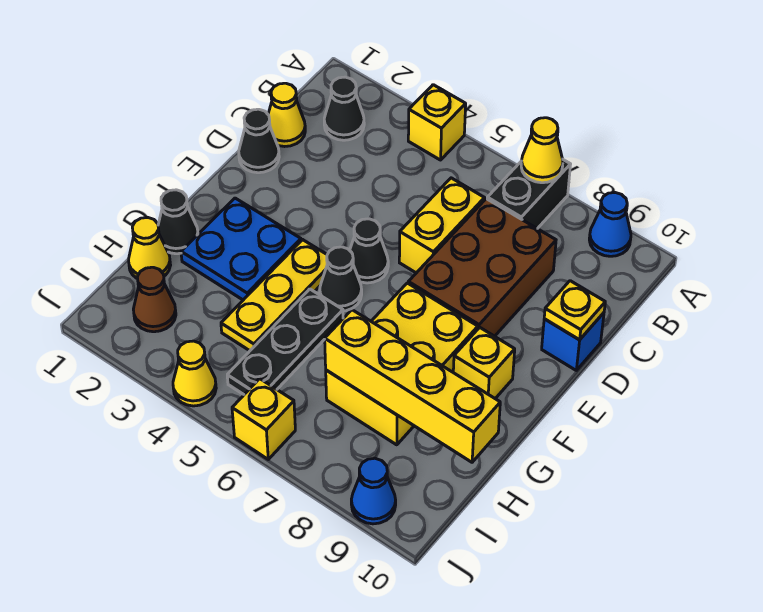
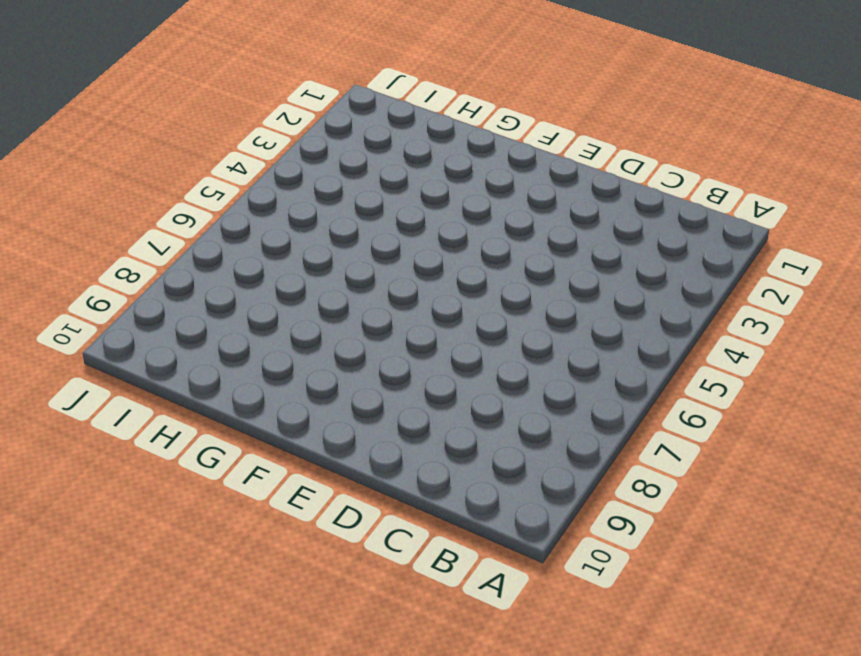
none -> yellow 1x1 brick [408,85,466,160]
none -> black 1x2 brick [487,160,571,229]
none -> blue 1x1 cone [589,193,631,256]

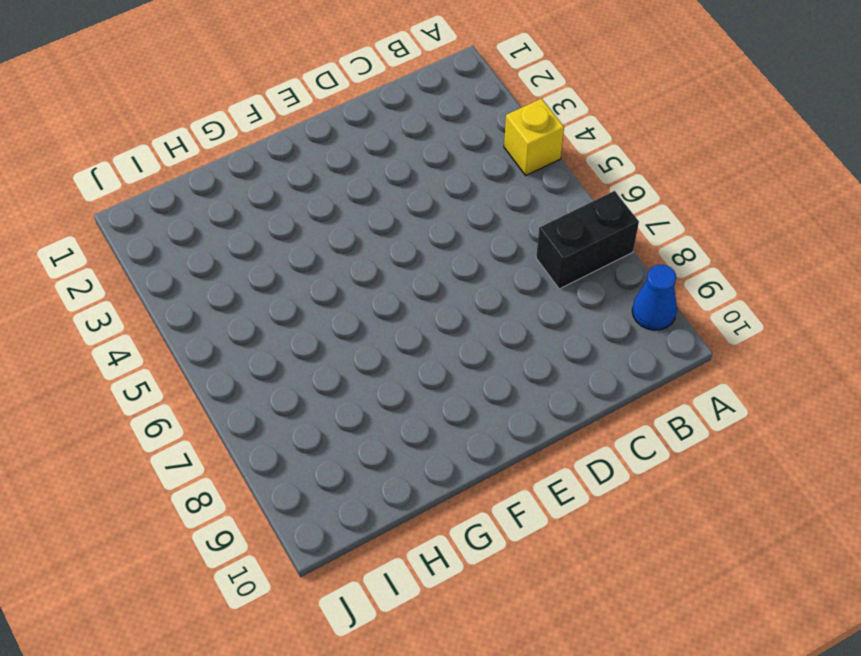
none -> black 1x1 cone [324,77,364,140]
none -> yellow 1x1 cone [268,83,305,147]
none -> yellow 1x2 brick [399,178,484,273]

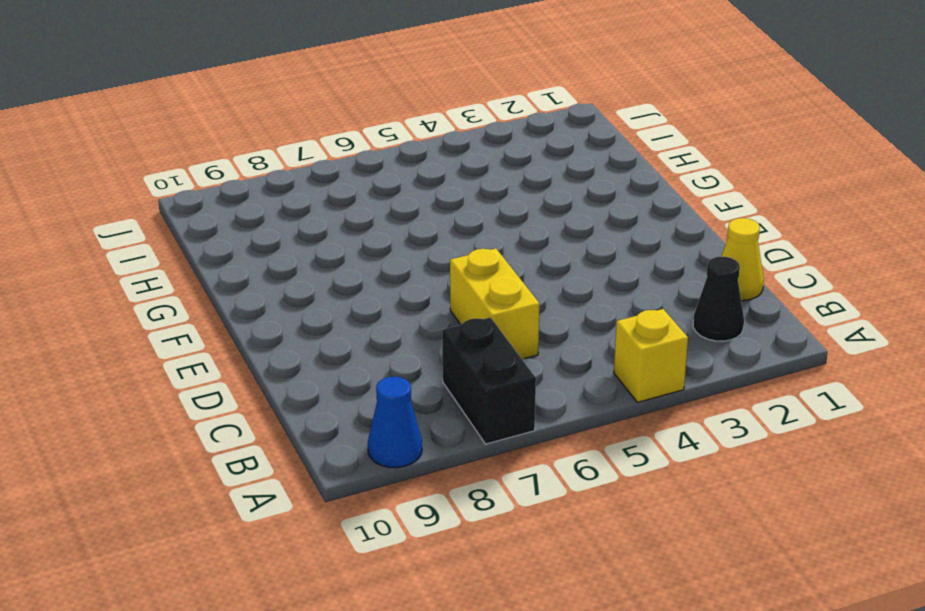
none -> brown 2x3 brick [408,199,556,336]
none -> black 1x1 cone [239,109,279,173]
none -> blue 1x1 brick [542,313,604,370]

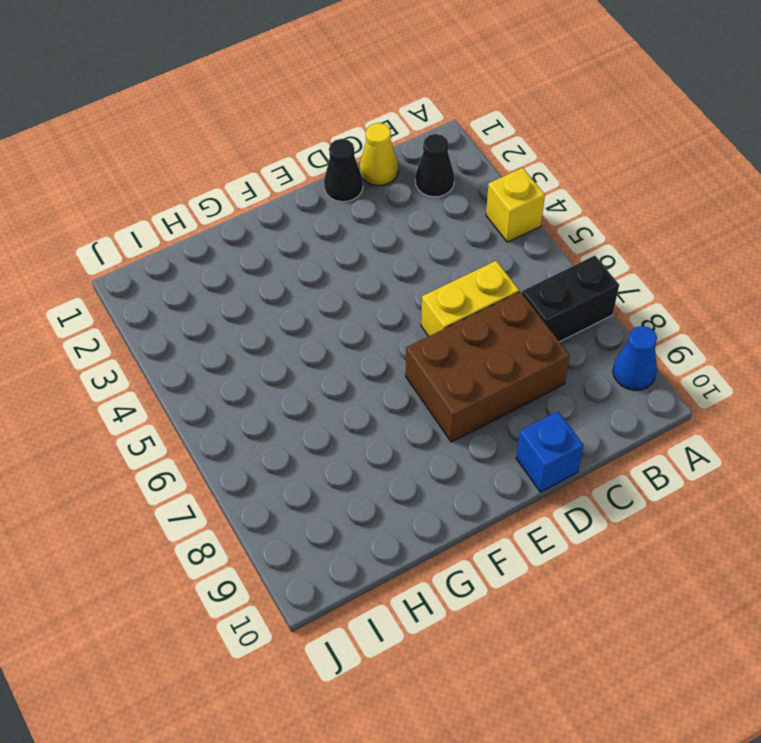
none -> black 1x1 cone [350,219,388,283]
none -> blue 2x2 plate [181,198,301,300]
none -> yellow 1x3 plate [221,240,327,351]

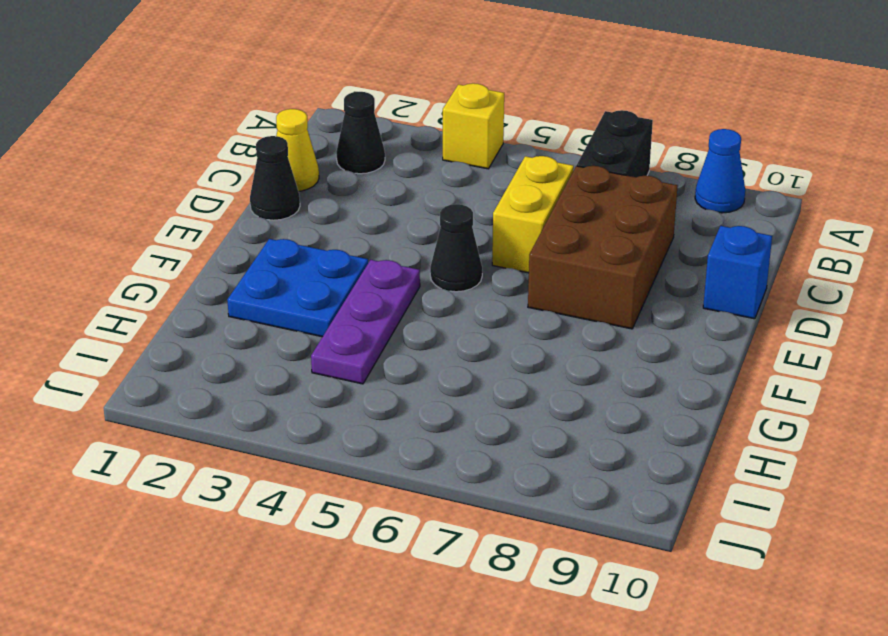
purple 1x3 plate [311,260,420,384] -> yellow 1x3 plate [221,240,327,351]
none -> black 1x1 cone [320,247,362,311]
none -> yellow 2x3 brick [326,283,478,445]
none -> yellow 1x1 brick [453,327,515,399]

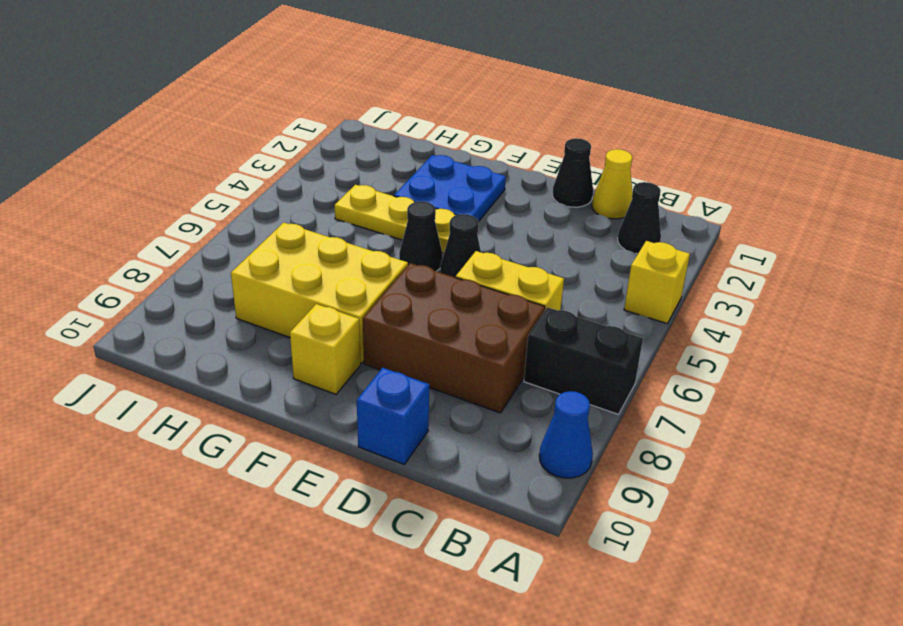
none -> black 1x1 cone [158,190,198,254]
none -> black 1x3 plate [227,289,343,394]
none -> yellow 1x1 cone [129,218,171,279]

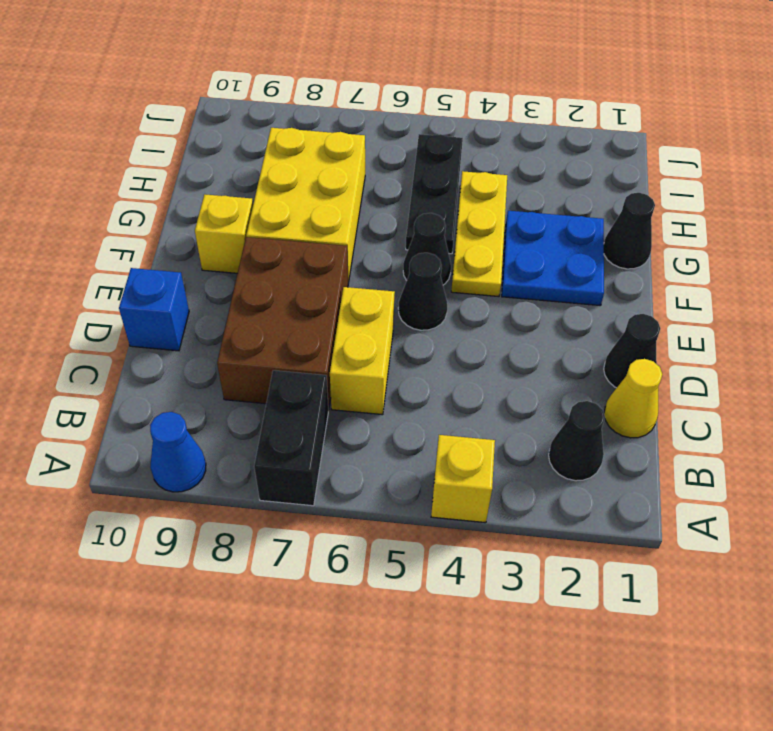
none -> yellow 1x1 cone [129,218,171,279]
none -> brown 1x1 cone [133,267,176,332]
none -> yellow 1x1 cone [173,341,216,406]

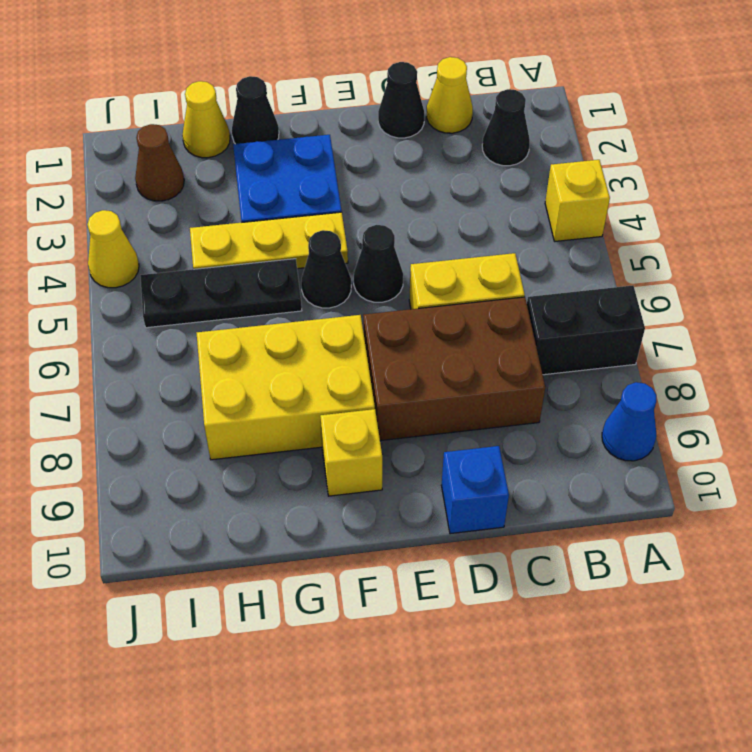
none -> yellow 1x1 brick [232,379,295,459]
none -> blue 1x1 cone [351,458,396,524]
none -> yellow 1x1 cone [521,118,563,183]

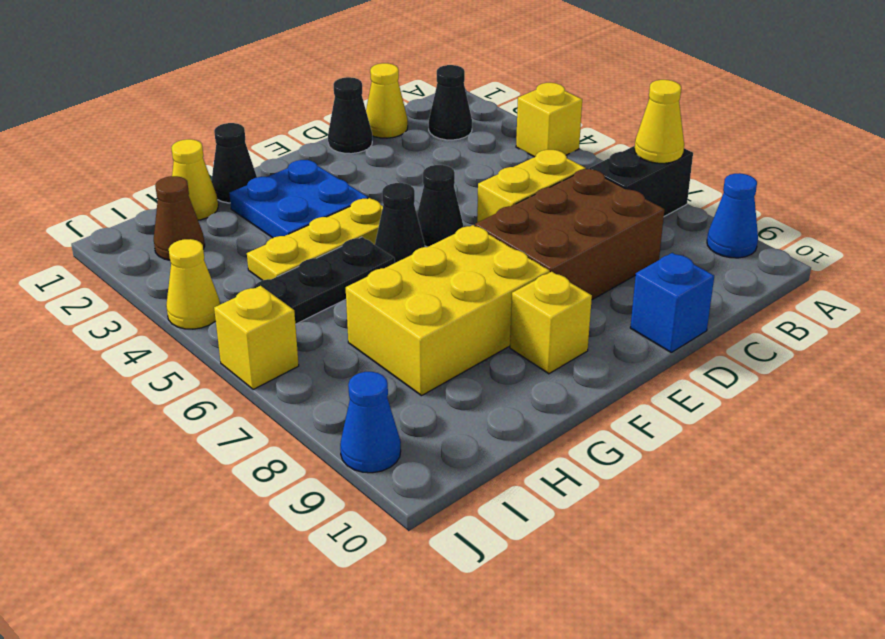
none -> yellow 1x1 plate [544,281,605,340]
none -> yellow 1x4 brick [325,310,500,462]

